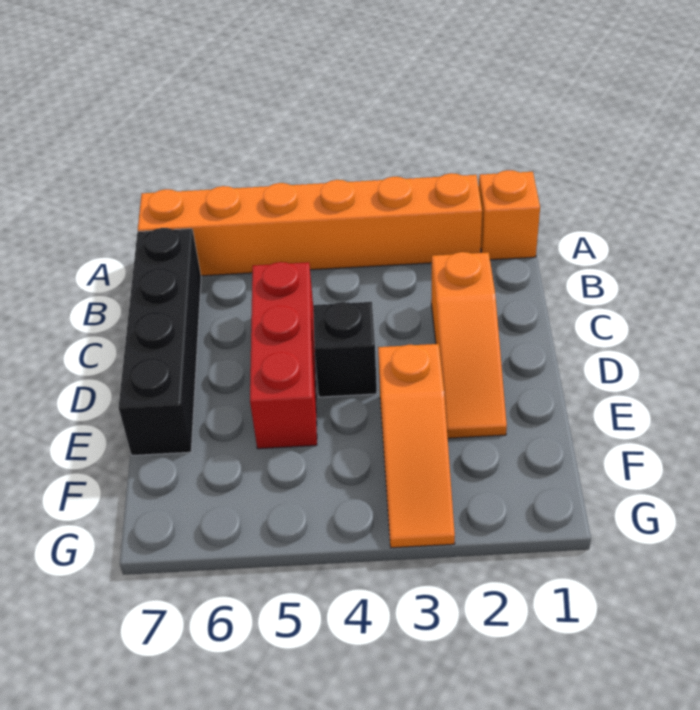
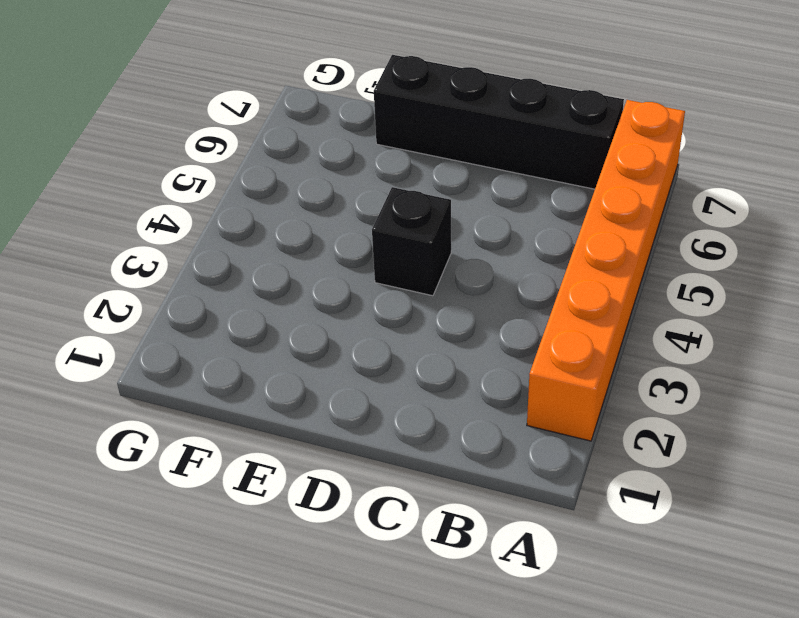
none -> orange 1x1 brick [479,170,540,260]
none -> orange 1x3 slope [431,252,507,438]

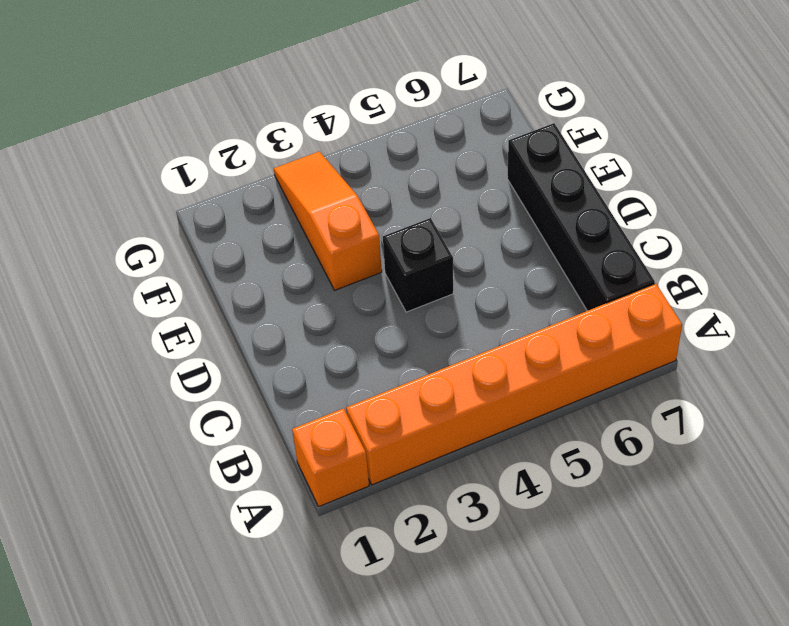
none -> orange 1x3 slope [431,252,507,438]
none -> red 1x3 brick [250,262,317,449]

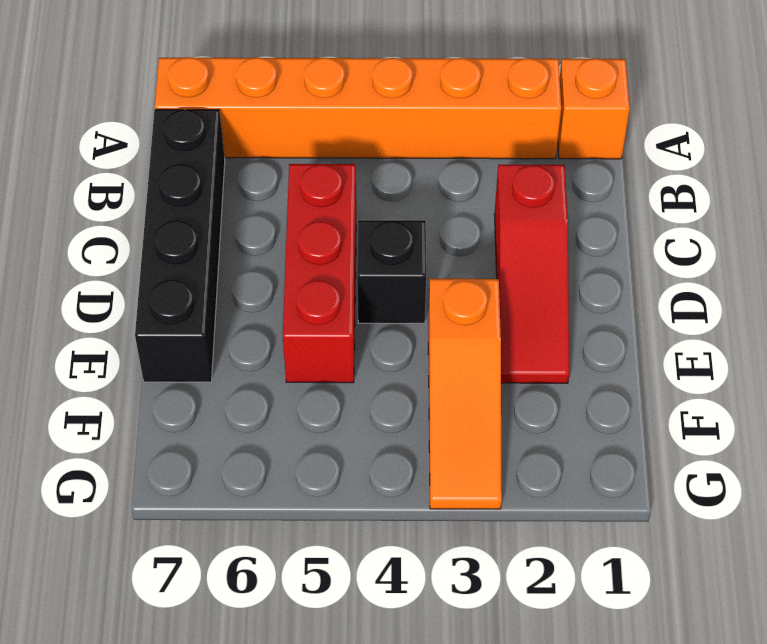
red 1x3 slope [494,165,569,383] -> orange 1x3 slope [431,252,507,438]

